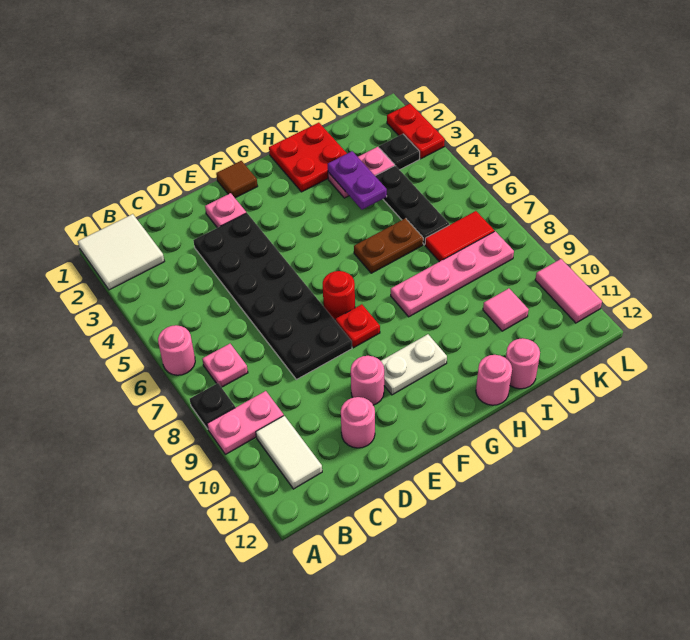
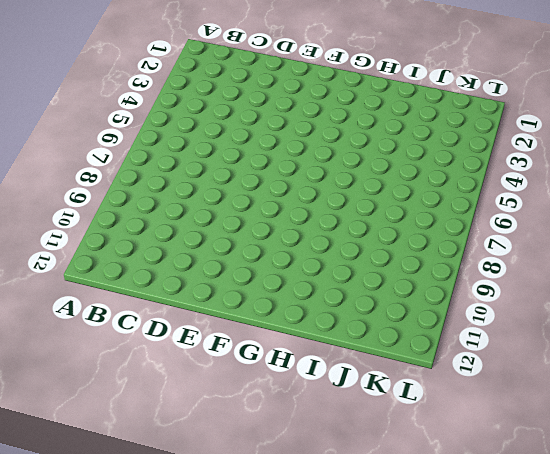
none -> white 2x2 tile [78,214,165,290]
none -> pink 1x1 round brick [158,325,195,375]
none -> black 1x1 plate [190,383,235,429]

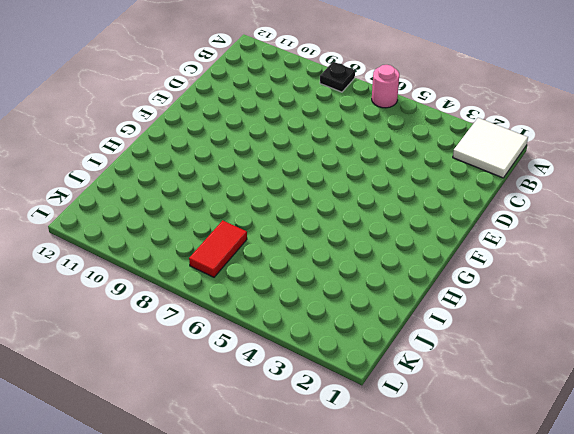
none -> pink 1x2 plate [207,391,284,454]
none -> pink 1x1 plate [202,344,248,387]
none -> white 1x2 tile [256,416,322,489]

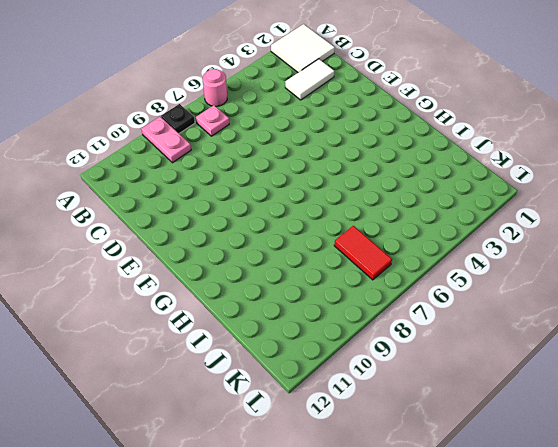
white 1x2 tile [285,59,334,100] -> white 1x2 tile moved to [256,416,322,489]
none -> black 2x6 plate [193,213,352,380]
none -> pink 1x1 round brick [341,397,375,448]
none -> pink 1x1 plate [205,193,246,228]

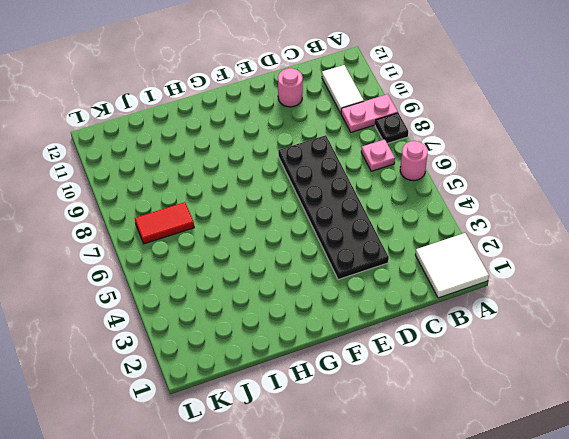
none -> pink 1x1 plate [205,193,246,228]
none -> pink 1x1 round brick [351,356,384,405]
none -> brown 1x1 tile [216,161,258,198]

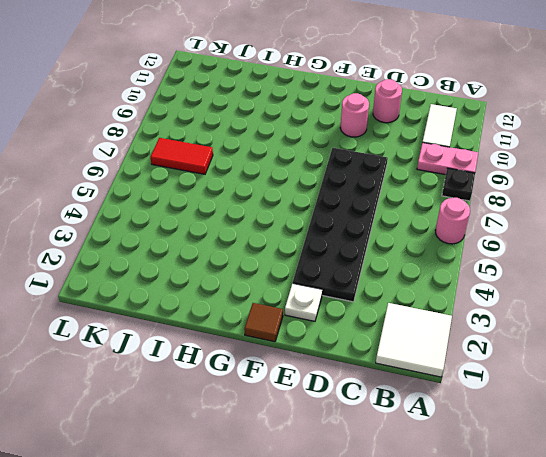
white 1x1 plate [285,283,322,321] -> pink 1x1 plate [205,193,246,228]
none -> pink 1x1 plate [202,344,248,387]
none -> red 1x1 round brick [323,271,355,319]
none -> red 1x1 plate [335,304,380,348]

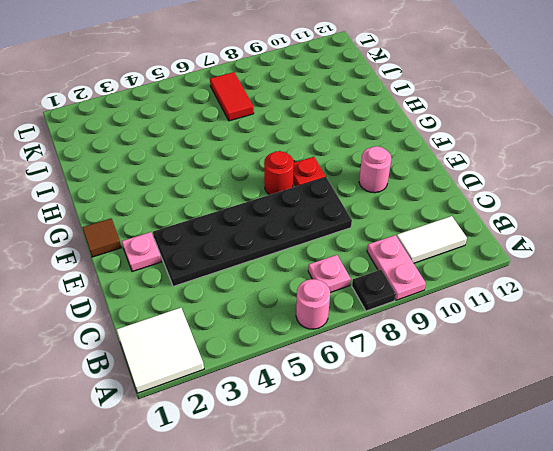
none -> pink 1x1 round brick [341,397,375,448]
none -> white 1x2 plate [381,334,447,395]
none -> red 2x2 plate [269,123,347,192]

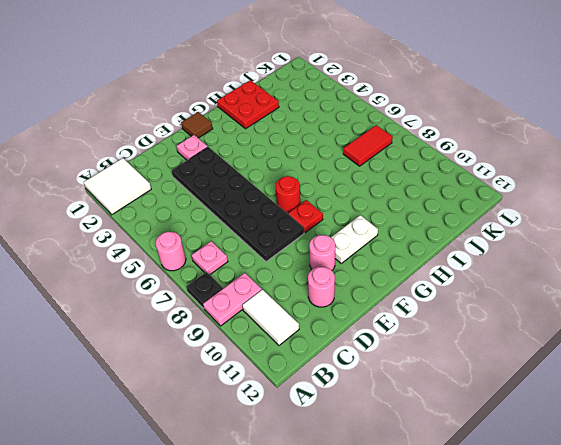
none -> brown 1x2 plate [354,218,423,273]
none -> pink 1x4 plate [391,231,514,317]
none -> pink 1x1 round brick [476,355,512,405]

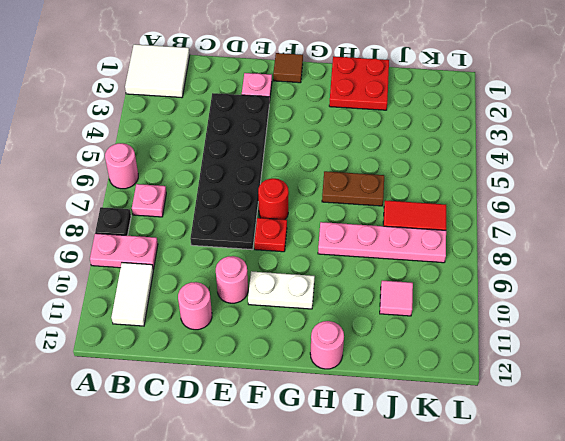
none -> pink 1x2 plate [328,147,395,198]
none -> pink 1x1 round brick [506,338,540,389]
none -> black 1x3 plate [375,166,449,245]

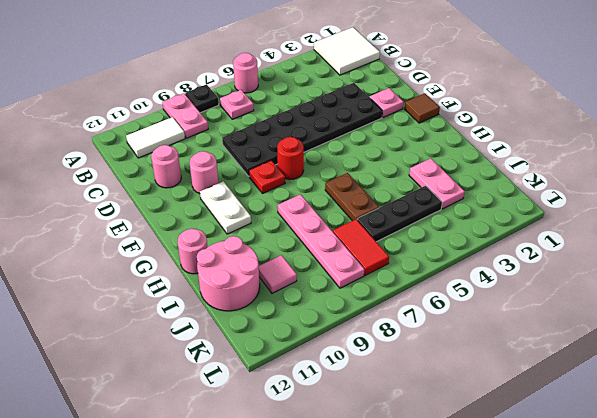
pink 2x2 round brick [197,236,260,311] -> pink 1x1 round brick [506,338,540,389]
none -> red 2x2 plate [269,123,347,192]
none -> black 1x1 plate [379,134,420,170]
none -> red 1x2 plate [387,104,445,159]

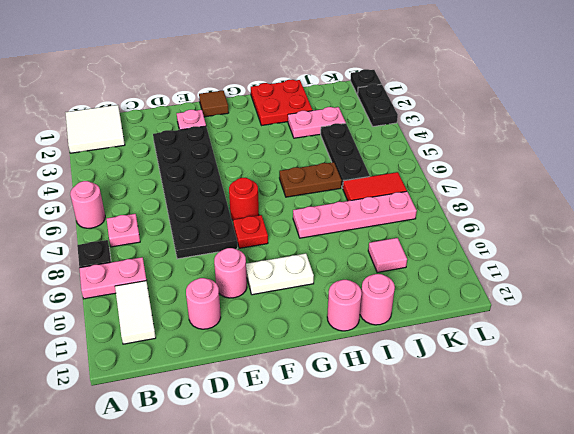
black 1x1 plate [350,69,381,95] -> black 1x1 plate moved to [379,134,420,170]
black 1x2 plate [358,84,398,127] -> red 1x2 plate [387,104,445,159]
none -> pink 1x2 tile [535,259,602,323]
none -> purple 1x2 plate [328,151,387,210]

